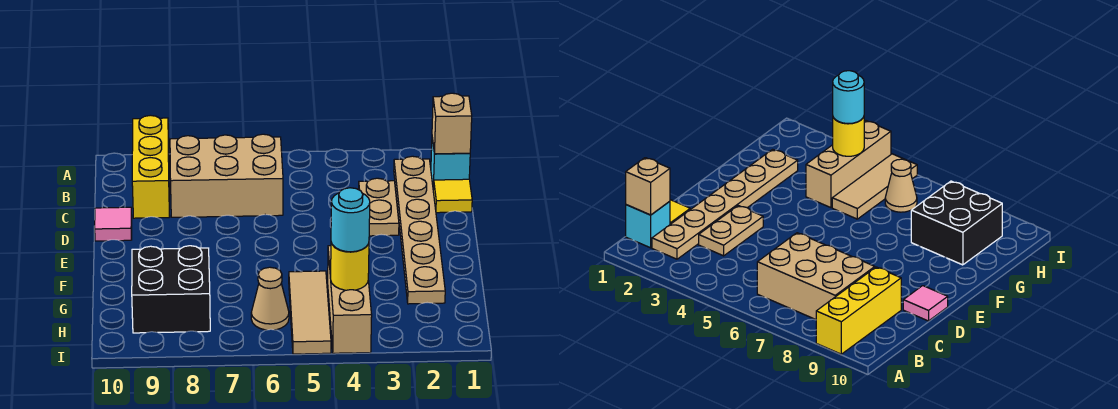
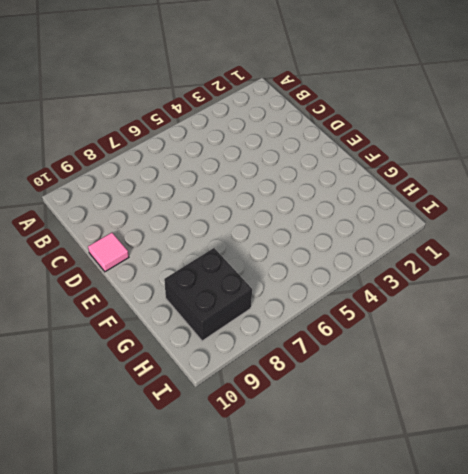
none -> yellow 1x3 brick [132,115,170,218]
none -> cyan 1x1 brick [431,138,470,189]
none -> tan 1x6 plate [394,156,445,304]

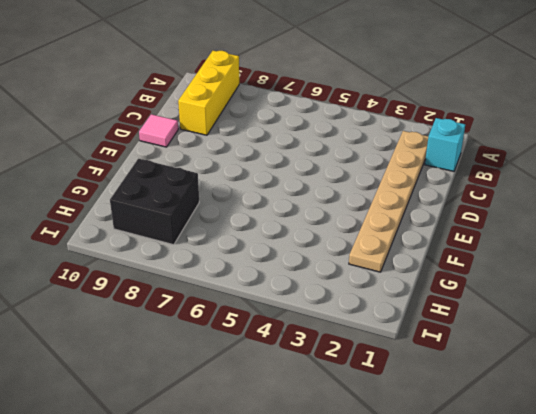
none -> tan 2x3 brick [170,134,283,217]
none -> yellow 1x1 tile [433,179,472,213]
none -> tan 1x2 plate [359,178,399,236]

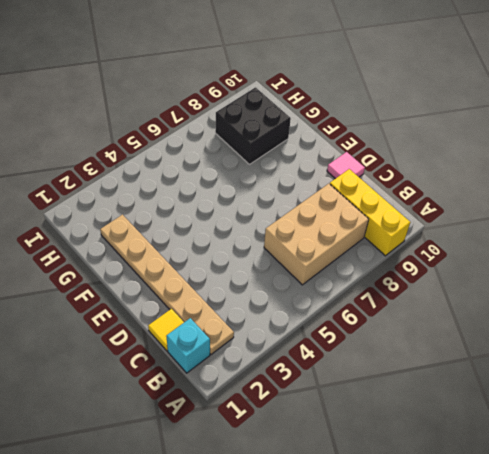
none -> tan 1x2 plate [359,178,399,236]
none -> tan 1x3 brick [328,246,372,353]
none -> tan 1x3 tile [289,271,331,354]

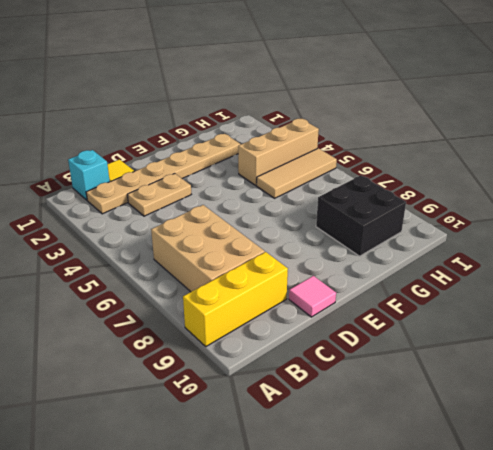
none -> tan 1x1 cone [251,267,289,330]
none -> tan 1x1 brick [432,93,472,154]
none -> yellow 1x1 round brick [331,243,369,290]

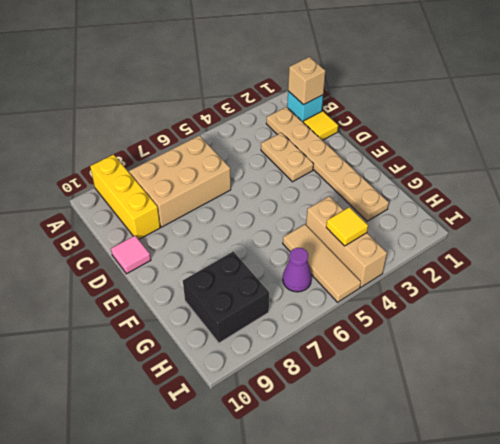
yellow 1x1 tile [326,207,368,246] -> yellow 1x1 round brick [331,243,369,290]
purple 1x1 cone [283,248,312,292] -> tan 1x1 cone [251,267,289,330]
none -> cyan 1x1 round brick [331,188,370,252]

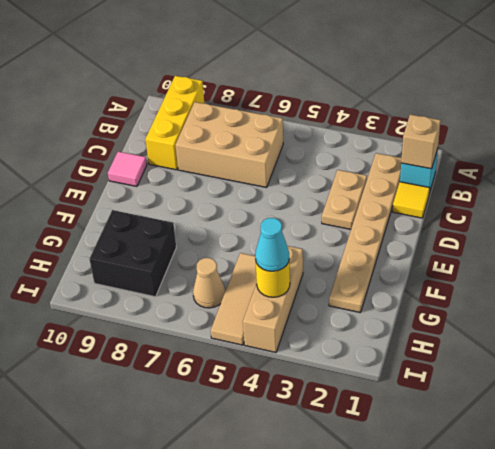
cyan 1x1 cone [255,218,289,271] -> cyan 1x1 round brick [331,188,370,252]

